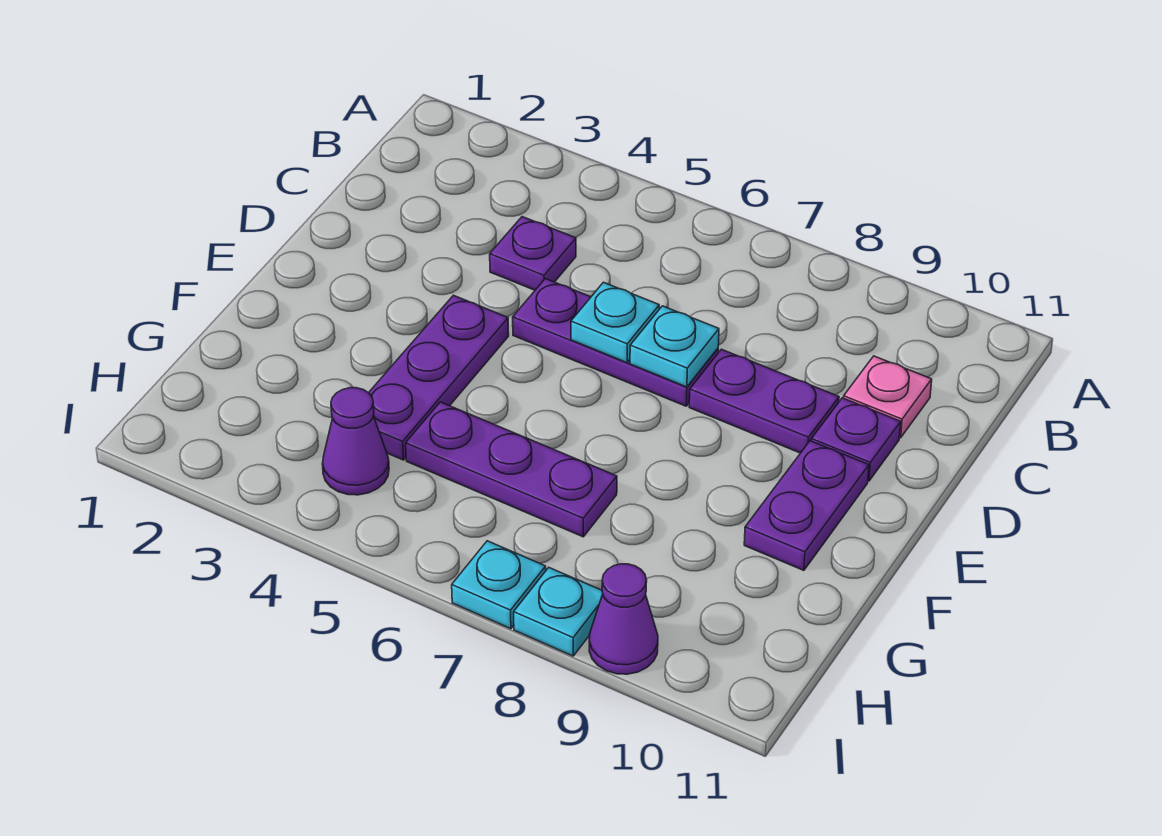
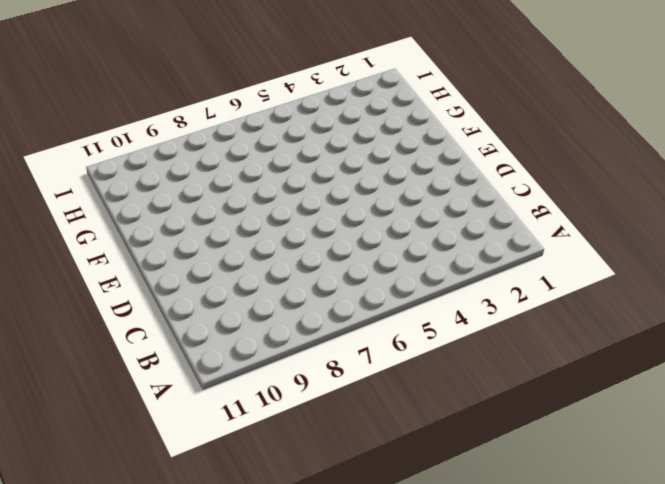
none -> purple 1x1 plate [490,217,576,290]
none -> pink 1x1 plate [844,356,932,438]
none -> purple 1x3 plate [513,279,718,406]

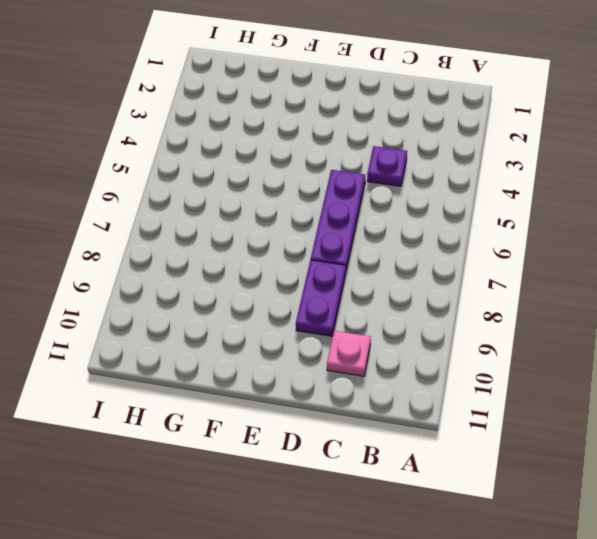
none -> purple 1x1 plate [811,398,901,481]
none -> purple 1x3 plate [369,295,509,460]
none -> purple 1x2 plate [744,441,869,570]

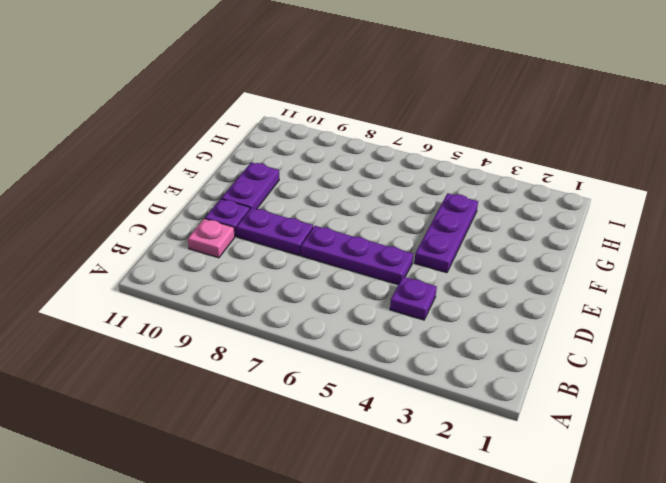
none -> purple 1x3 plate [406,402,617,537]
none -> purple 1x1 cone [322,388,389,495]
none -> cyan 1x1 plate [452,541,546,629]

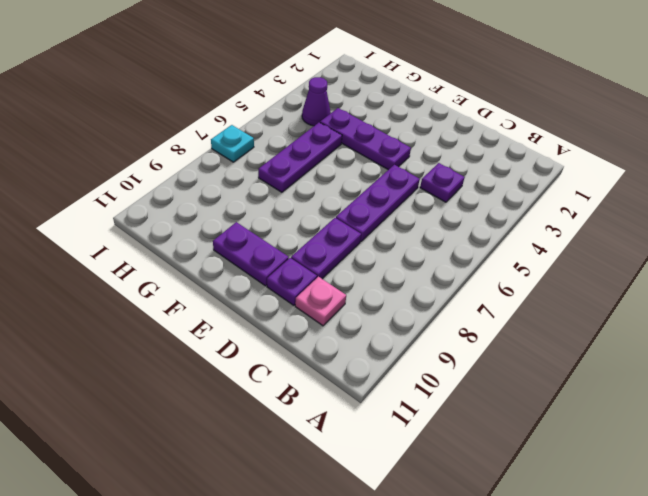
none -> cyan 1x1 plate [514,568,603,656]
none -> purple 1x1 cone [589,564,658,674]
none -> cyan 1x1 plate [571,282,659,363]

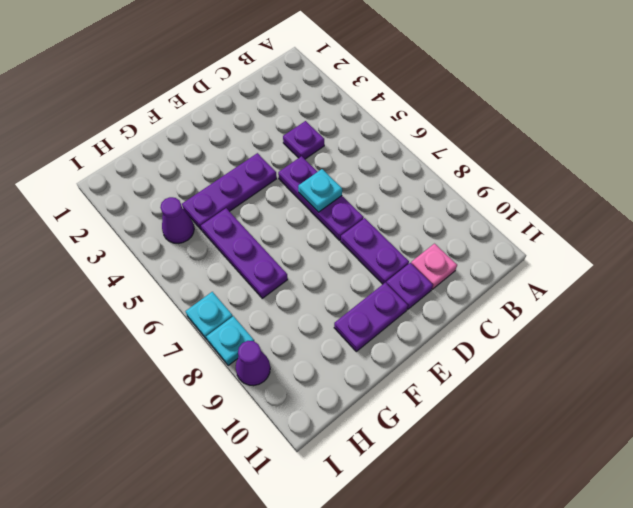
none -> cyan 1x1 plate [630,306,719,387]

